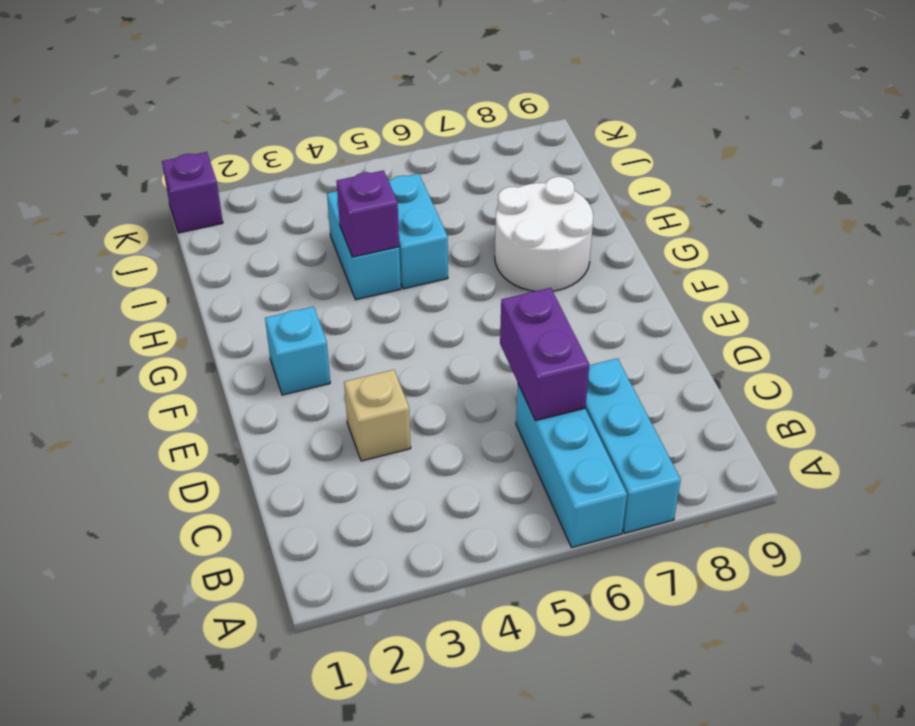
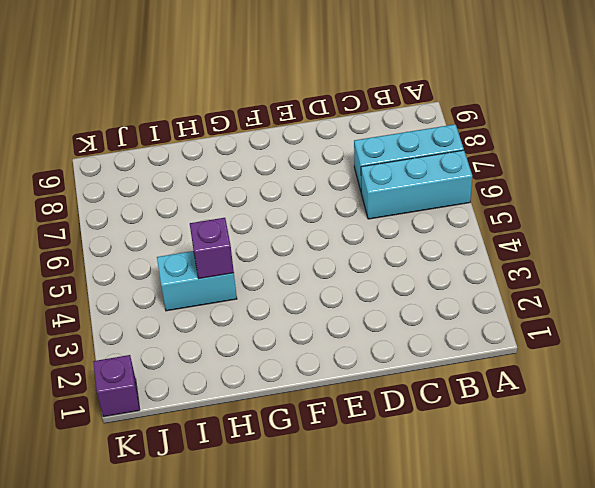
none -> tan 1x1 brick [344,370,411,461]
none -> cyan 1x1 brick [265,307,330,395]

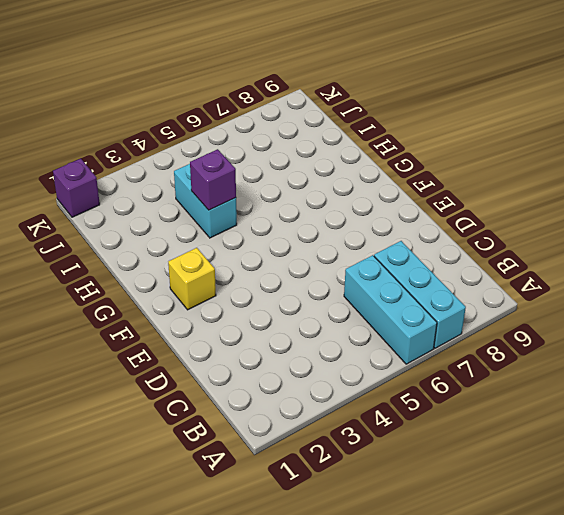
yellow 1x1 brick [168,248,216,310] -> cyan 1x1 brick [265,307,330,395]
none -> tan 1x1 brick [344,370,411,461]
none -> white 2x2 round brick [495,177,593,291]

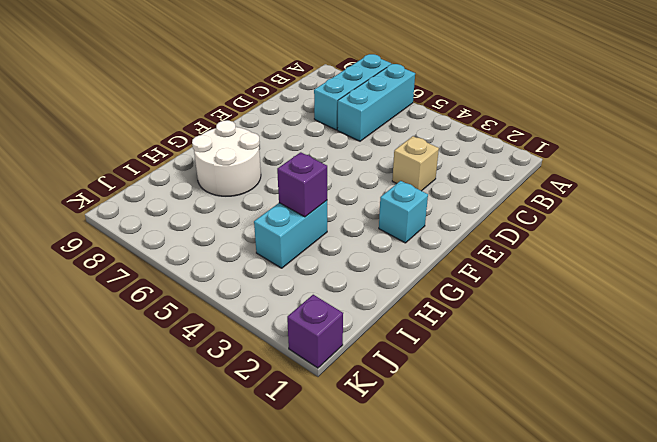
none -> cyan 1x2 brick [388,174,448,289]
none -> purple 1x2 brick [500,288,589,421]

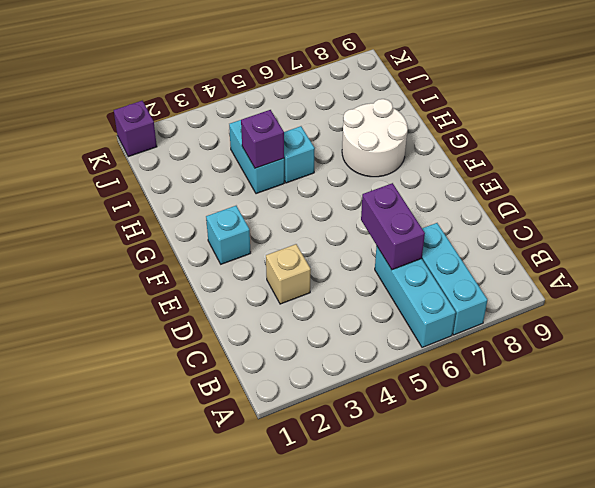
cyan 1x1 brick [284,126,315,183] -> cyan 1x2 brick [388,174,448,289]

